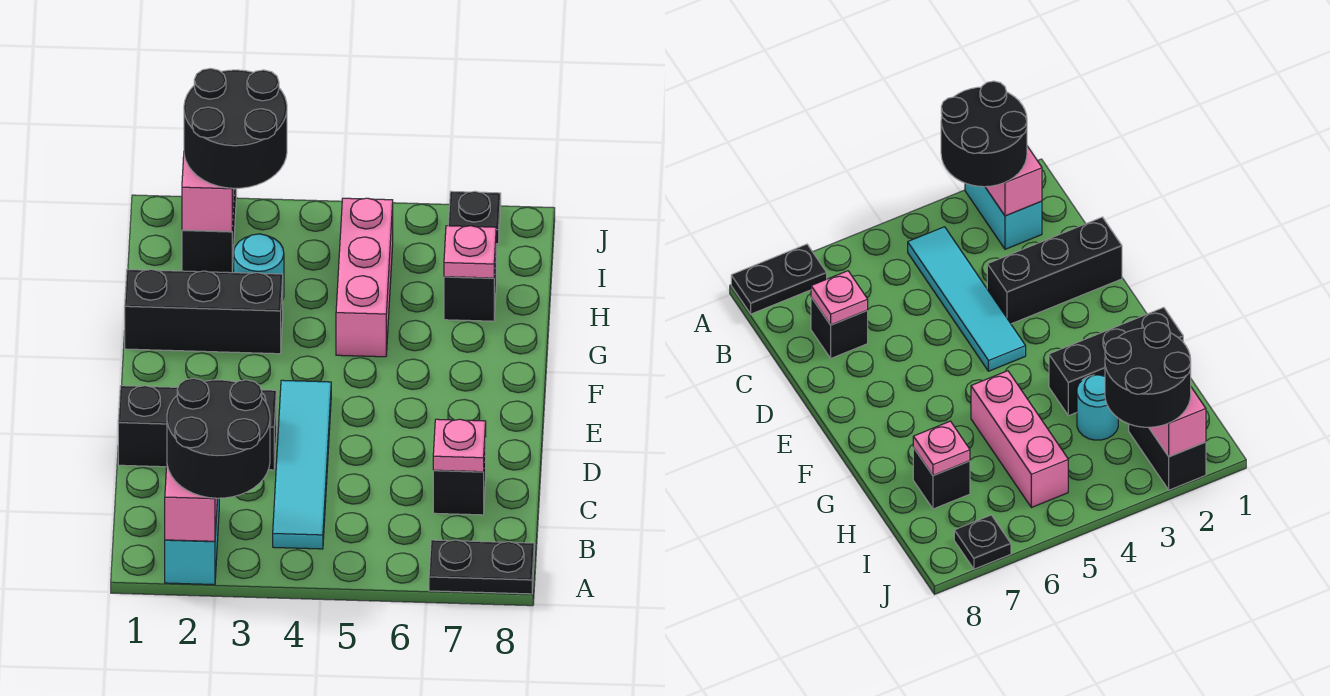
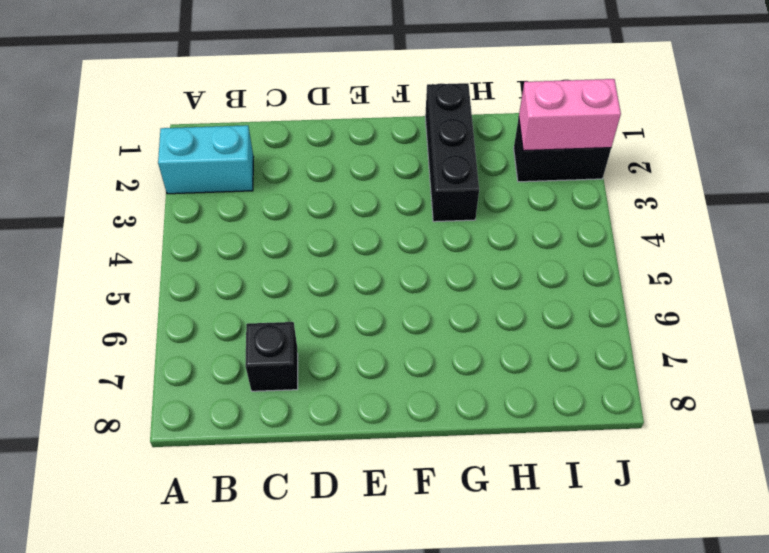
none -> black 1x2 plate [429,540,534,594]
none -> cyan 1x4 tile [273,380,331,549]
none -> black 1x3 brick [118,386,276,470]

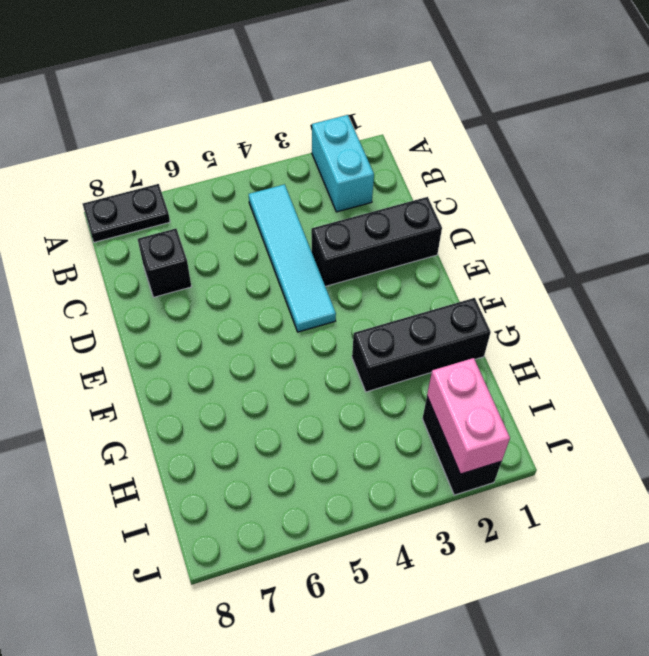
none -> pink 1x3 brick [336,198,393,357]
none -> cyan 1x1 round brick [234,234,284,298]
none -> black 1x1 brick [444,256,496,321]

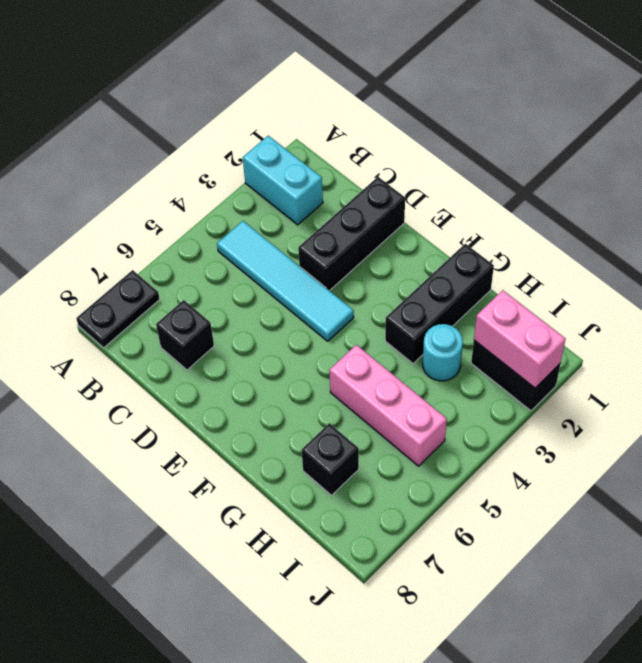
none -> black 1x1 plate [448,191,501,244]
none -> pink 1x2 brick [165,466,217,541]
none -> pink 1x1 plate [433,419,486,472]

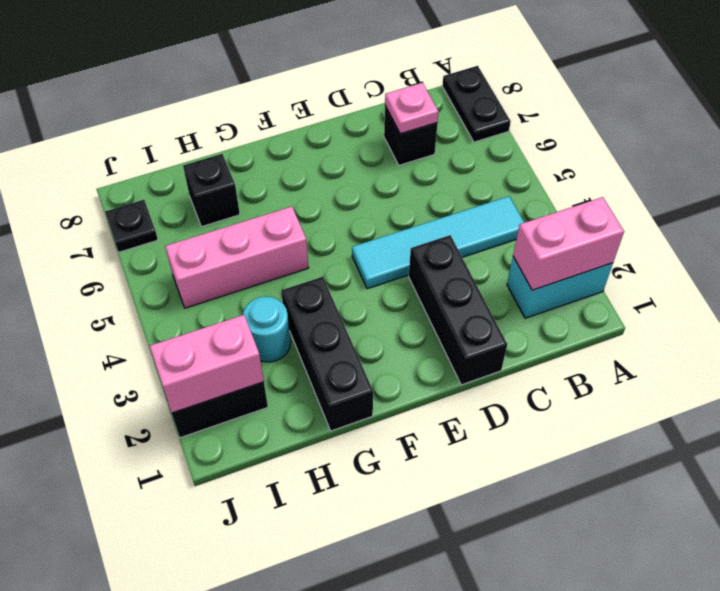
none -> pink 1x1 plate [444,226,496,278]
none -> black 2x2 round brick [167,378,270,499]
none -> black 2x2 round brick [184,68,287,188]

